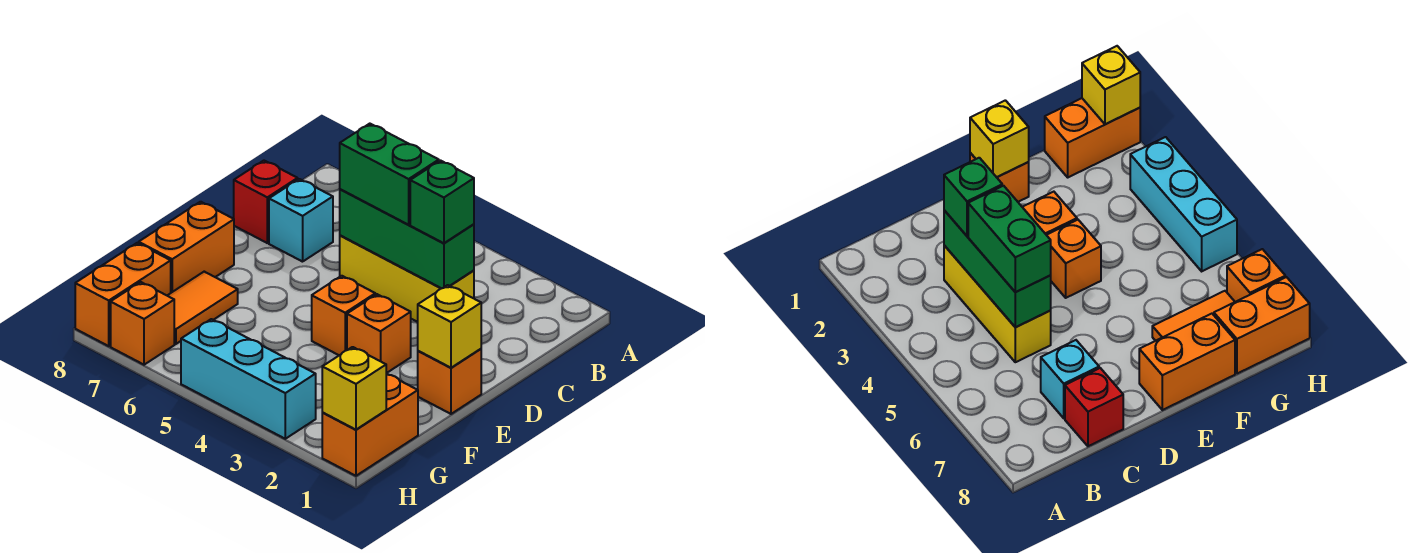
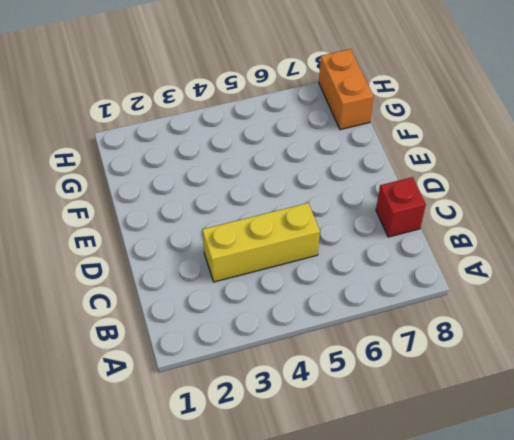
none -> cyan 1x1 brick [269,179,333,262]
none -> orange 1x1 brick [418,349,481,414]
none -> orange 1x1 brick [347,294,411,373]

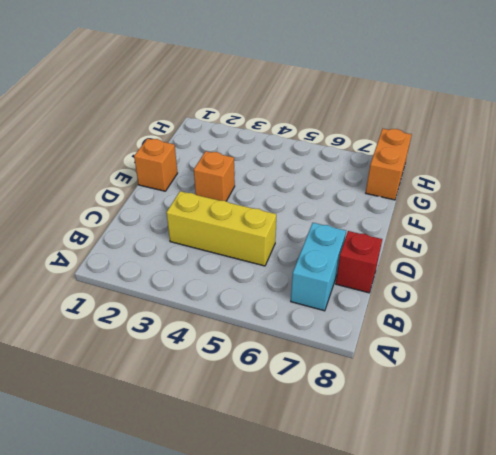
cyan 1x2 brick [291,223,346,311] -> cyan 1x1 brick [269,179,333,262]
none -> orange 1x1 brick [312,276,375,355]
none -> orange 1x2 brick [139,202,234,293]
none -> orange 1x2 tile [167,272,238,344]

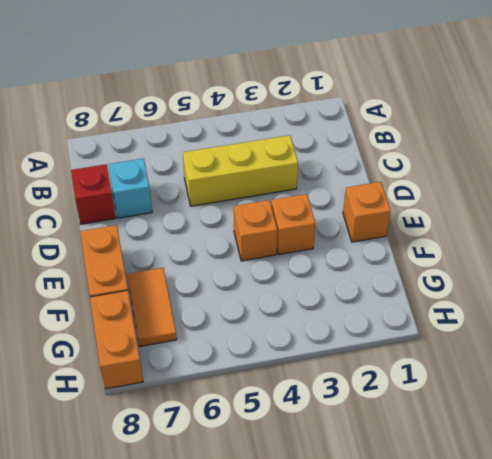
none -> orange 1x2 brick [322,374,418,476]
none -> cyan 1x3 brick [181,319,316,439]
none -> orange 1x1 brick [111,282,174,365]

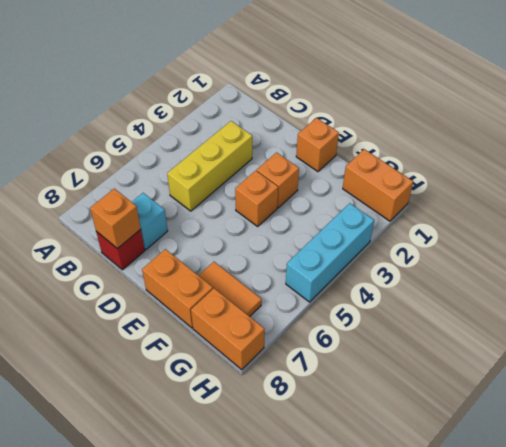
orange 1x1 brick [90,189,141,249] -> orange 1x1 brick moved to [111,282,174,365]
none -> green 1x3 brick [340,189,474,288]
none -> yellow 1x1 brick [418,285,481,368]
none -> yellow 1x1 brick [322,347,386,430]

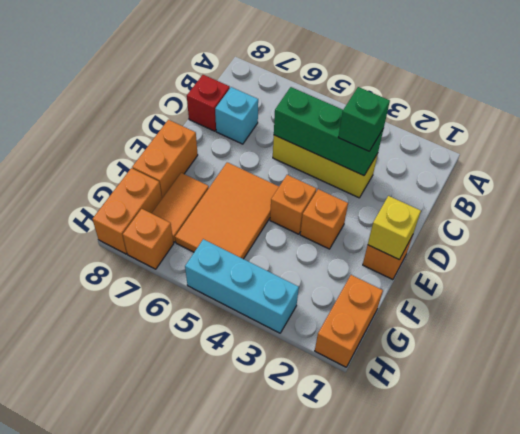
orange 2x3 tile [175,162,279,259] -> none
none -> yellow 1x1 brick [322,347,386,430]
none -> green 1x2 brick [340,124,439,225]

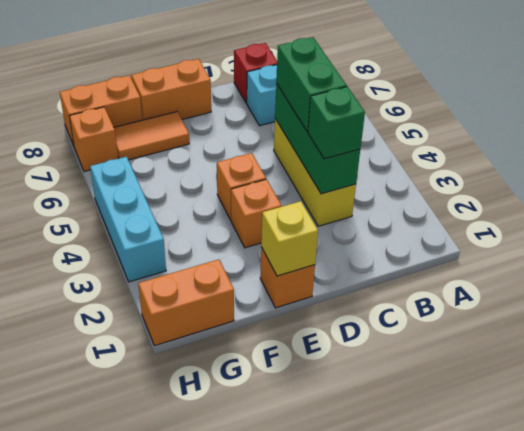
none -> yellow 1x1 brick [322,347,386,430]

